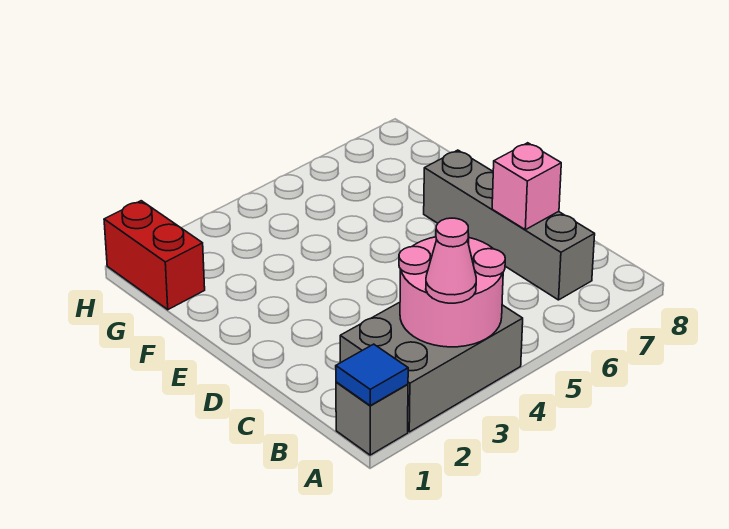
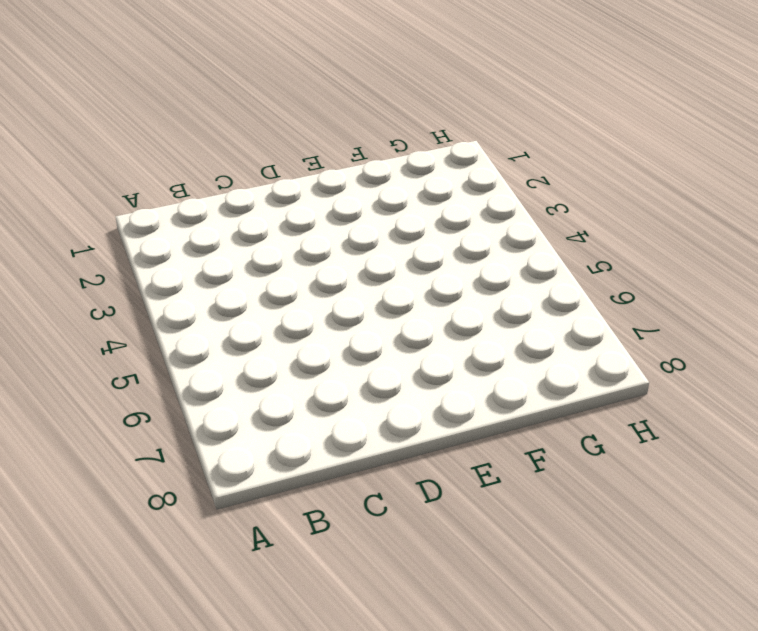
none -> grey 1x1 brick [336,382,408,455]
none -> grey 2x3 brick [340,302,523,432]

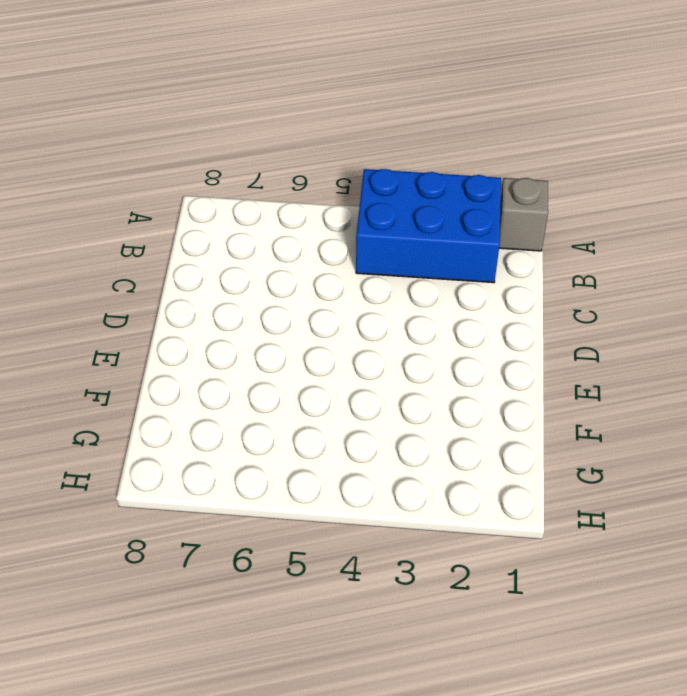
blue 2x3 brick [356,169,501,283] -> grey 2x3 brick [340,302,523,432]
none -> grey 1x4 brick [424,150,595,300]
none -> red 1x2 brick [104,201,205,310]

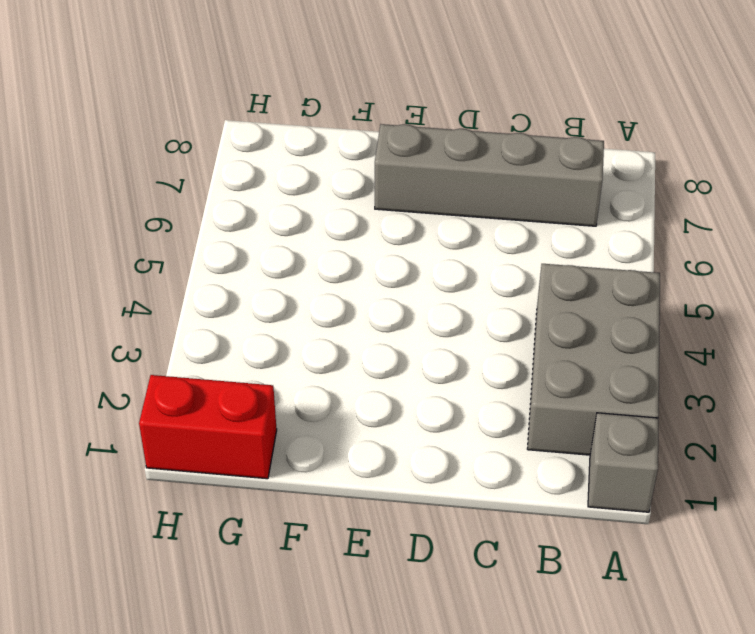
none -> blue 1x1 tile [336,344,408,405]
none -> pink 2x2 round brick [399,234,505,347]

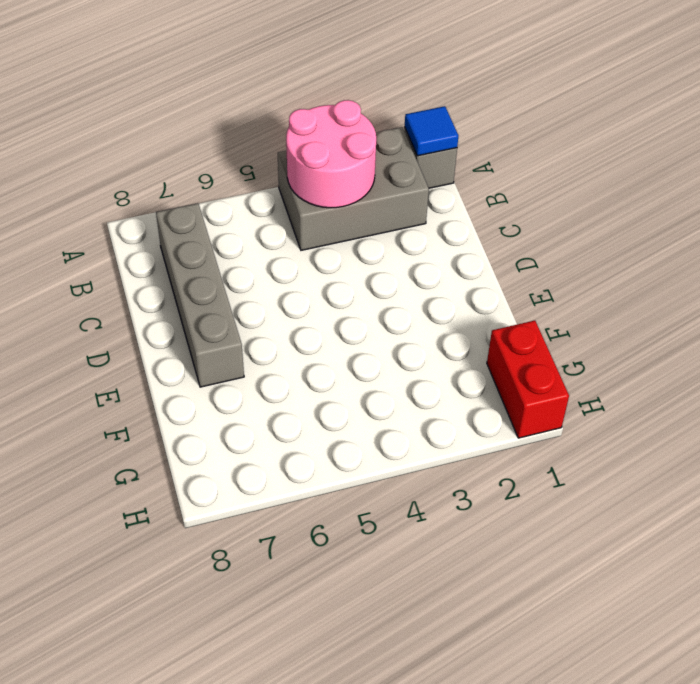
none -> pink 1x1 brick [492,143,561,230]
none -> pink 1x1 cone [426,218,476,303]

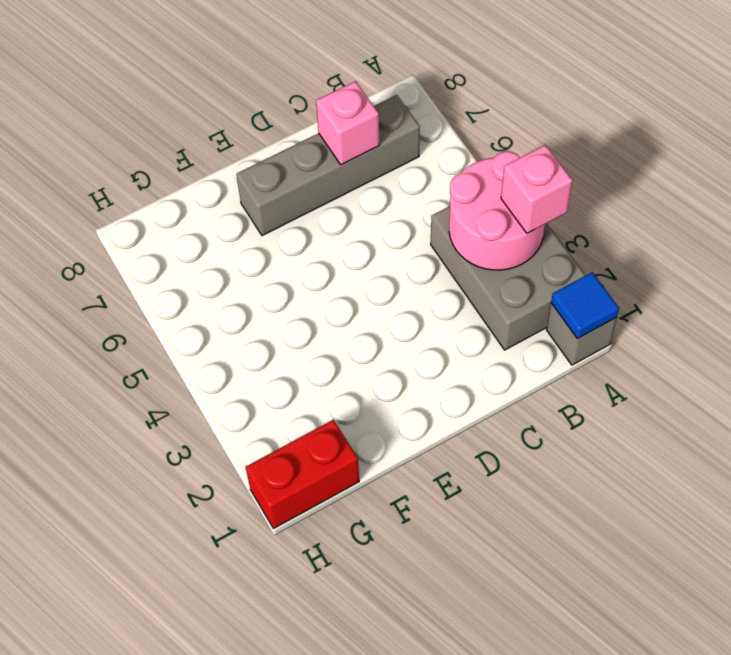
pink 1x1 brick [501,145,572,233] -> pink 1x1 cone [426,218,476,303]

